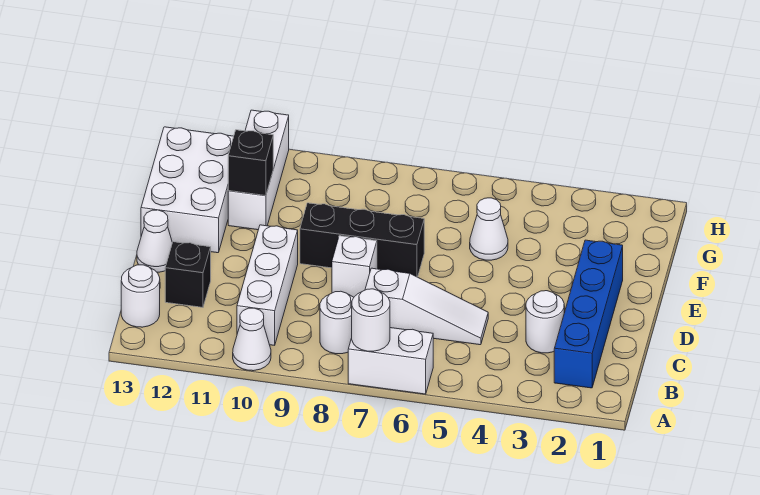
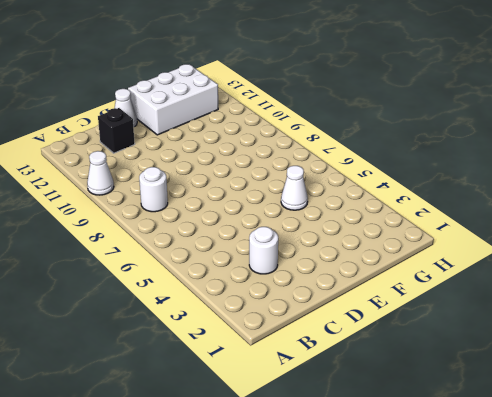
none -> white 1x2 brick [348,328,433,394]
none -> blue 1x4 brick [554,240,623,388]
none -> white 1x3 brick [237,225,298,345]

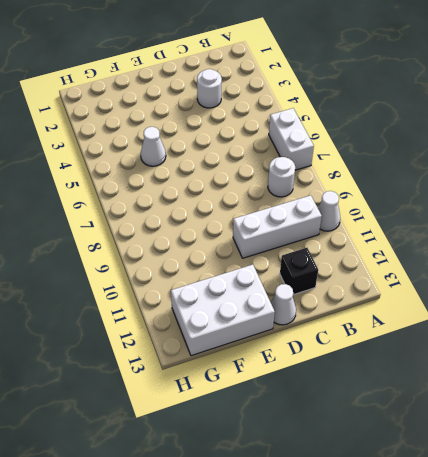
none -> blue 1x4 brick [554,240,623,388]
none -> white 1x1 round brick [121,265,160,327]
none -> white 1x3 slope [365,268,488,345]

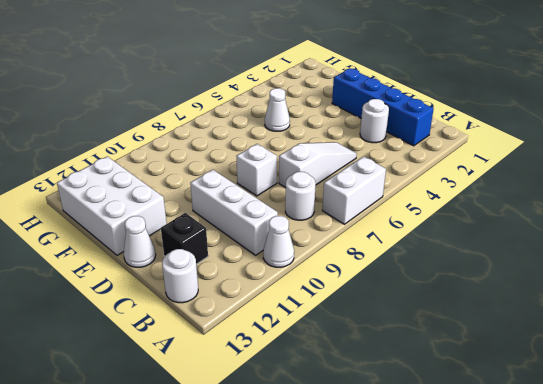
none -> black 1x3 brick [300,203,424,277]
none -> white 1x3 brick [228,110,289,230]
none -> white 1x1 round brick [352,289,390,351]

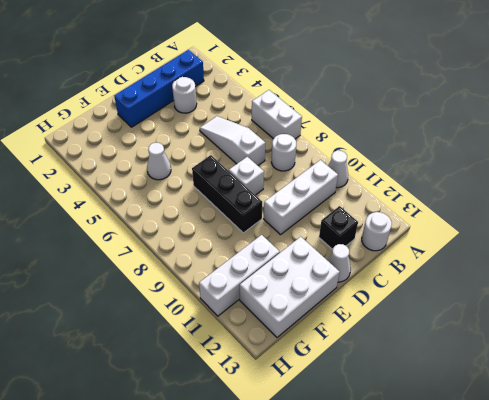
none -> white 1x1 round brick [352,289,390,351]
none -> black 1x1 brick [228,130,273,196]

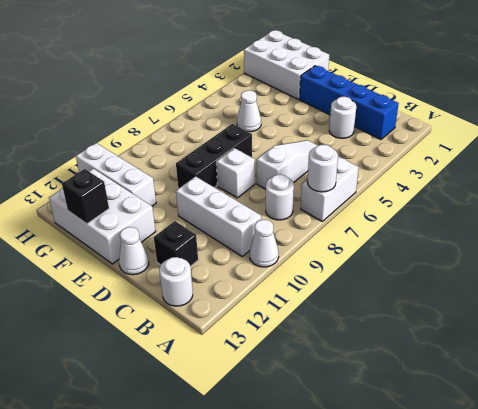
white 2x3 brick [244,30,329,99] -> none
black 1x1 brick [62,169,109,224] -> black 1x1 brick moved to [228,130,273,196]

